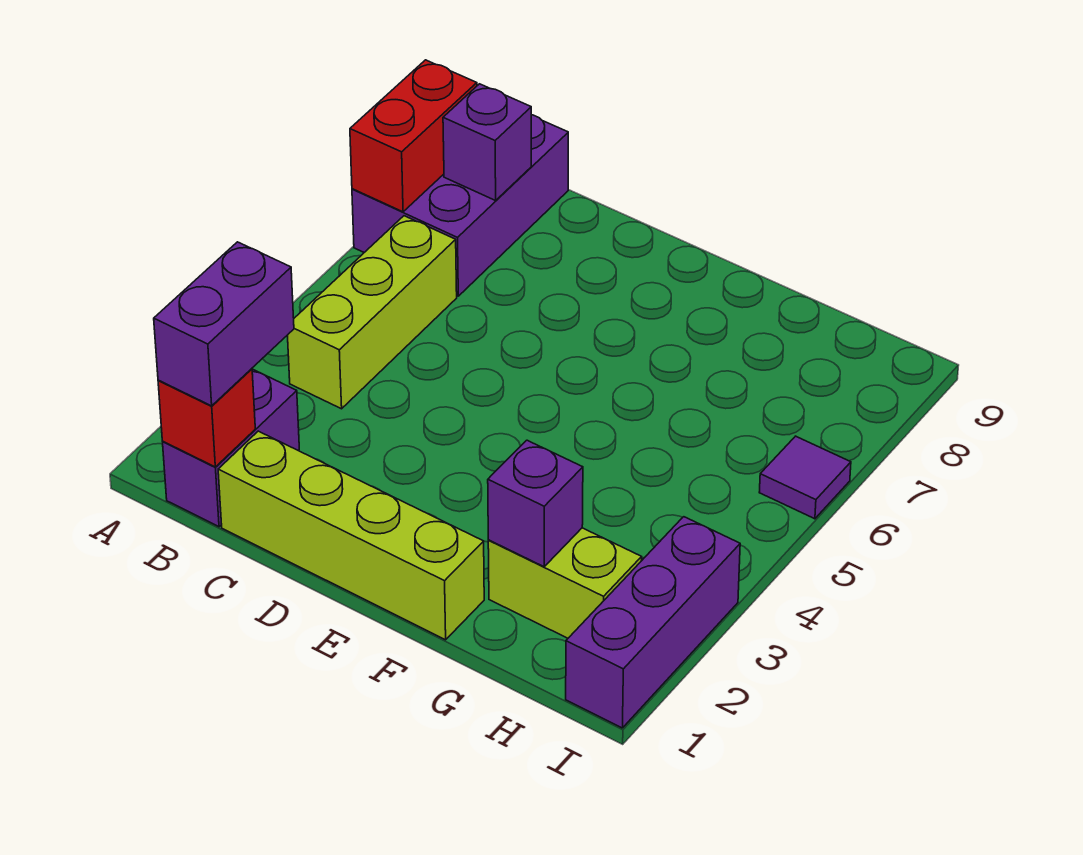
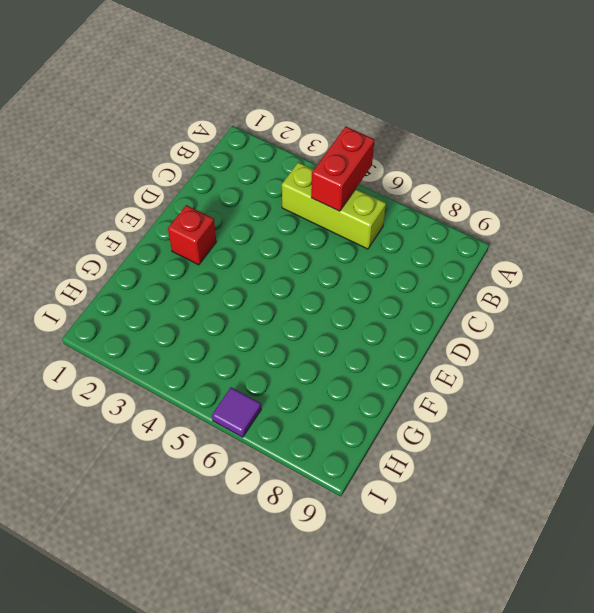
red 1x2 brick [311,127,374,211] -> red 1x2 brick turned to [350,60,477,212]
red 1x1 brick [168,205,216,265] -> red 1x1 brick moved to [158,369,255,467]
none -> purple 2x3 brick [352,115,568,296]
none -> purple 1x2 brick [163,369,299,527]
none -> lime 1x4 brick [218,431,484,640]

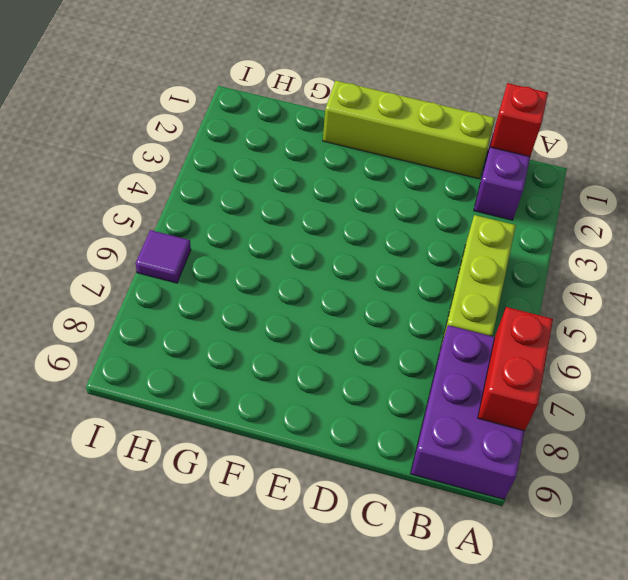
none -> lime 1x2 brick [488,528,642,638]
none -> purple 1x3 brick [566,517,740,728]
none -> purple 1x1 brick [443,84,531,200]

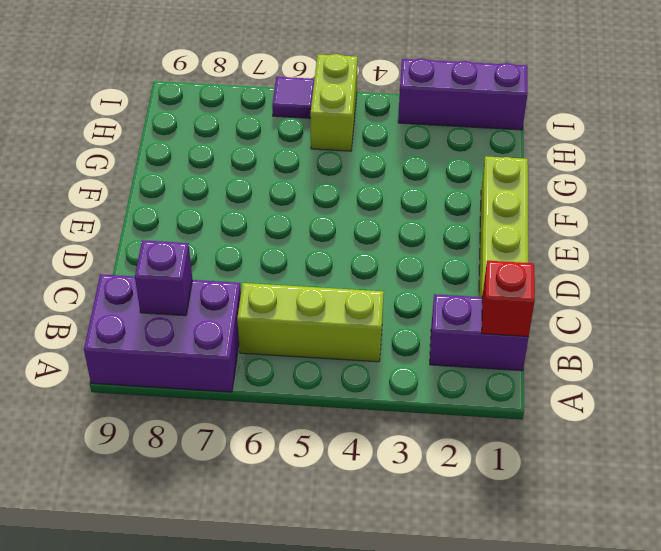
lime 1x2 brick [310,54,358,151] -> lime 1x2 brick moved to [488,528,642,638]
none -> red 1x2 brick [350,60,477,212]
none -> purple 1x1 brick [488,440,583,567]
none -> purple 1x2 brick [154,242,294,406]

